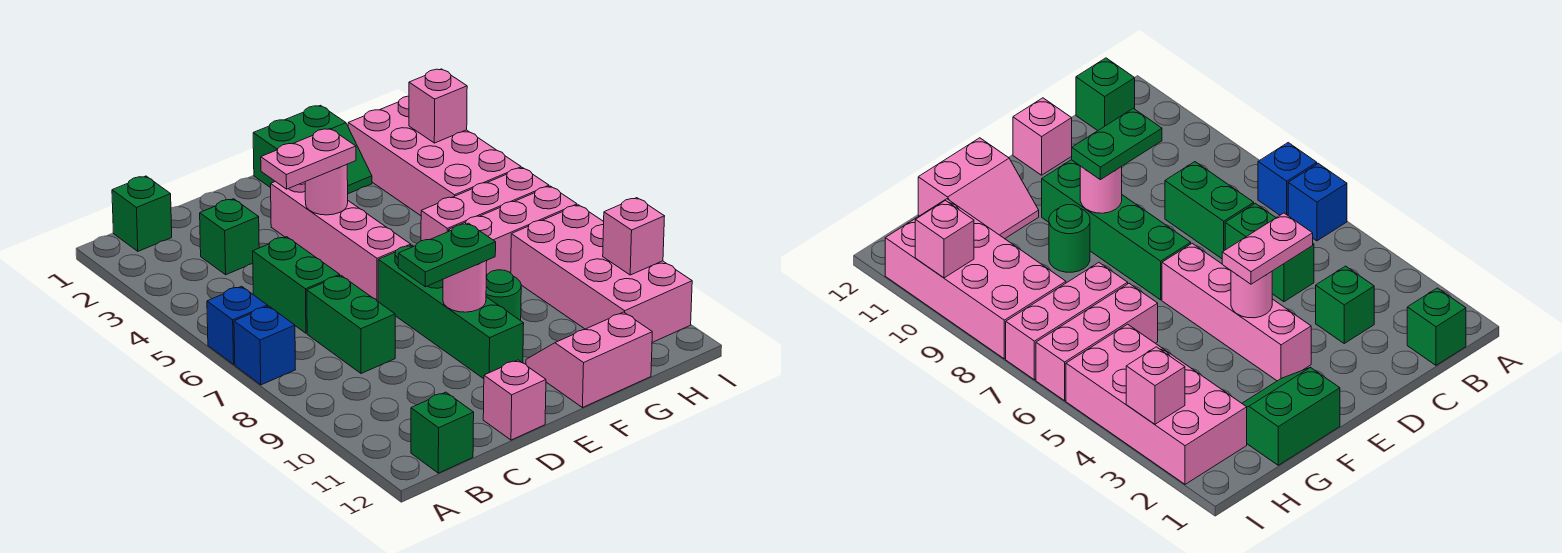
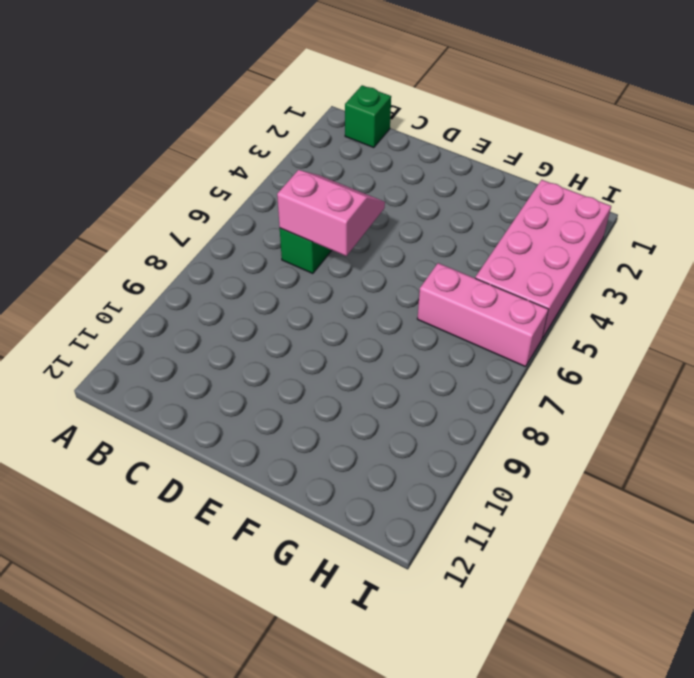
pink 2x2 slope [277,170,385,256] -> pink 2x2 slope moved to [526,312,652,408]
none -> blue 1x1 brick [207,286,268,364]
none -> blue 1x1 brick [234,306,295,385]
none -> green 1x1 brick [411,392,474,473]

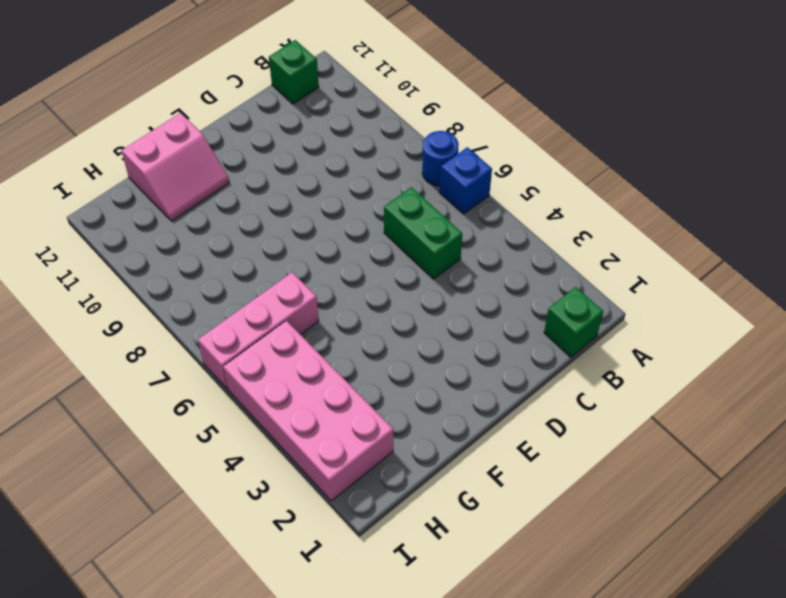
blue 1x1 round brick [422,131,459,186] -> blue 1x1 brick [234,306,295,385]
none -> green 1x1 brick [200,199,259,275]
none -> green 1x2 brick [307,276,395,373]
none -> pink 1x1 brick [483,360,546,440]

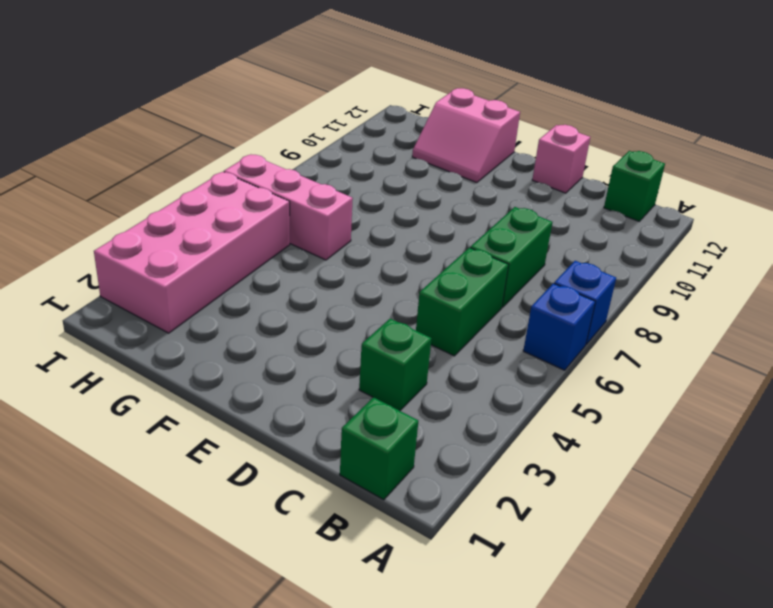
none -> pink 1x4 brick [271,182,411,301]
none -> green 1x4 brick [378,245,524,379]
none -> green 2x2 slope [253,105,372,194]

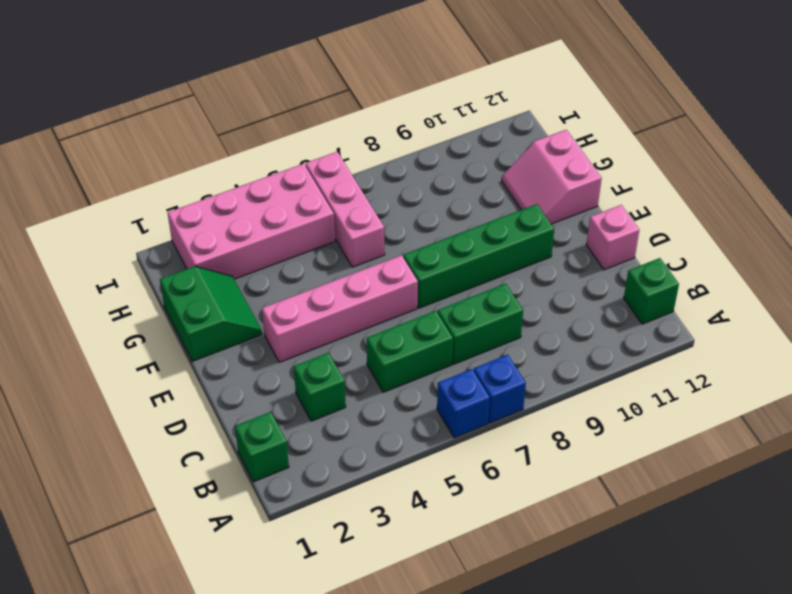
none -> green 1x1 round brick [486,270,521,321]
none -> pink 1x3 brick [449,186,577,276]
none -> pink 2x4 brick [511,205,692,342]

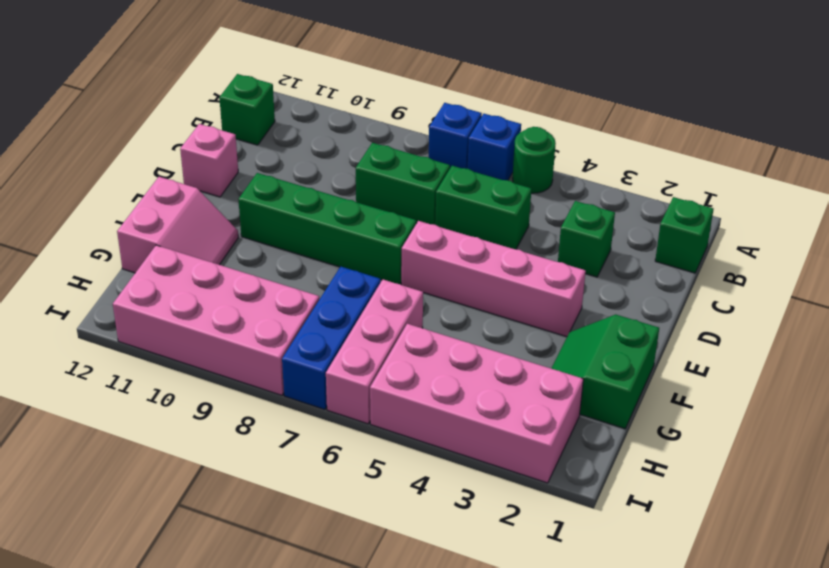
green 1x1 round brick [512,127,556,193] -> green 1x1 round brick moved to [486,270,521,321]
blue 1x3 brick [282,267,381,410] -> pink 1x3 brick [449,186,577,276]
none -> pink 1x1 round brick [305,165,348,215]
none -> pink 1x1 round brick [443,261,487,312]
none -> pink 1x1 brick [409,69,467,143]

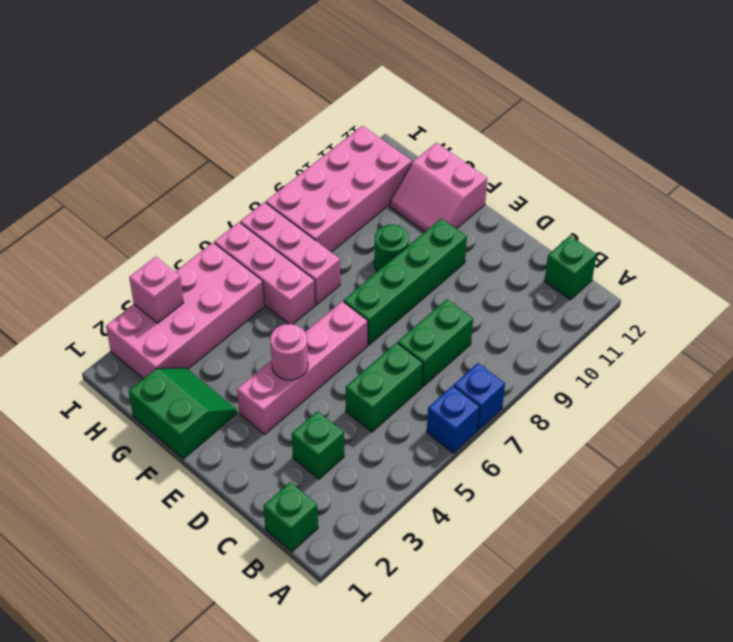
none -> pink 1x1 brick [483,360,546,440]
none -> pink 1x1 round brick [443,261,487,312]
none -> pink 1x1 brick [603,198,665,275]

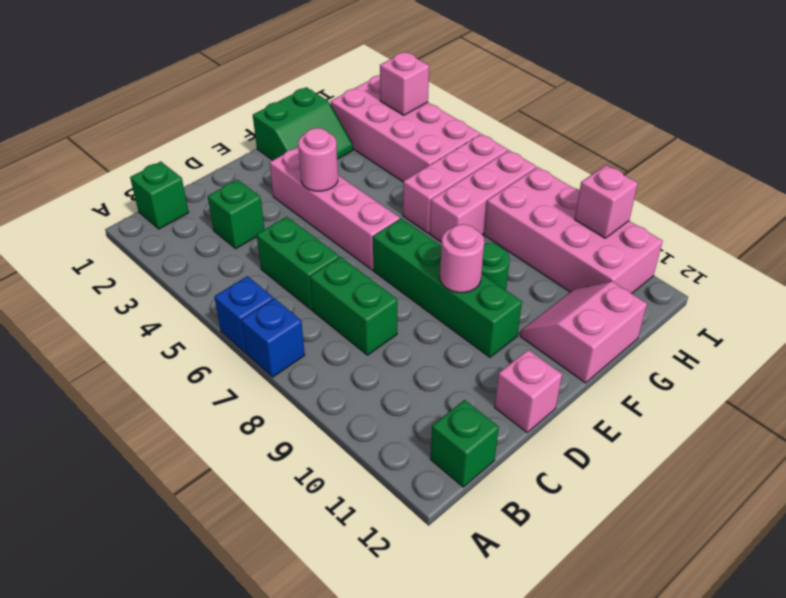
none -> pink 1x2 plate [261,129,356,189]
none -> green 1x2 plate [398,223,496,287]

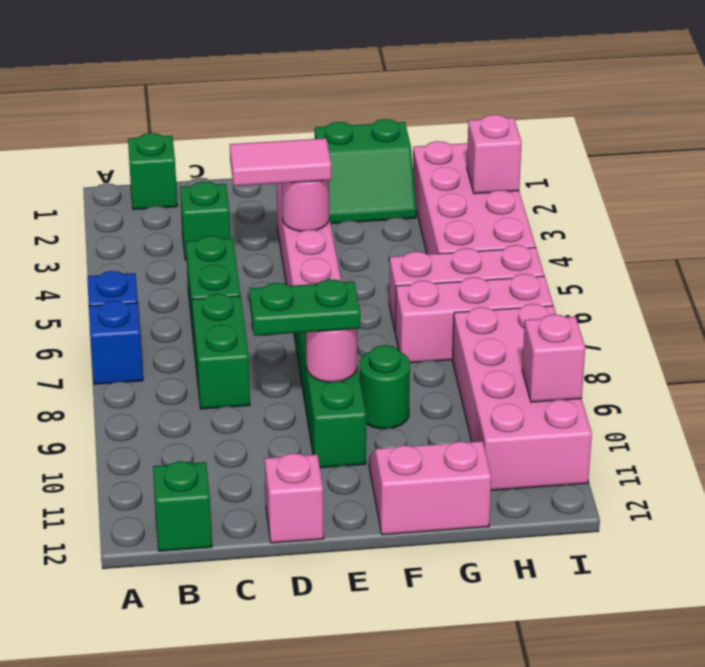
pink 1x2 tile [230,138,331,186] -> pink 1x2 plate [261,129,356,189]

